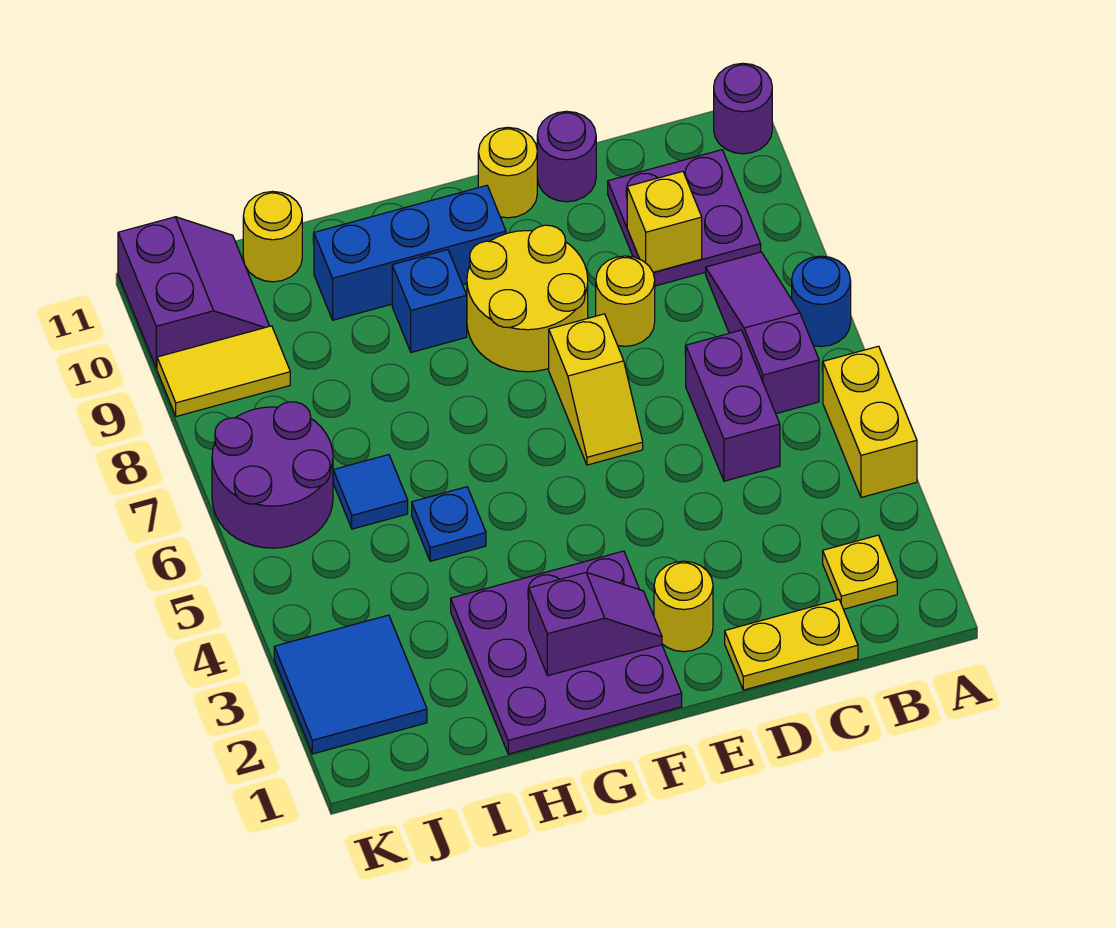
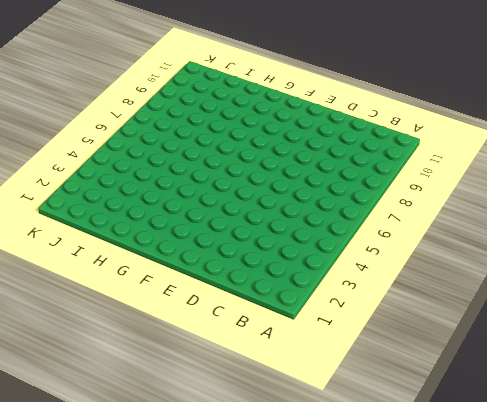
none -> yellow 1x2 brick [823,346,917,497]
none -> blue 1x1 round brick [792,256,851,347]
none -> purple 1x1 round brick [714,63,772,154]

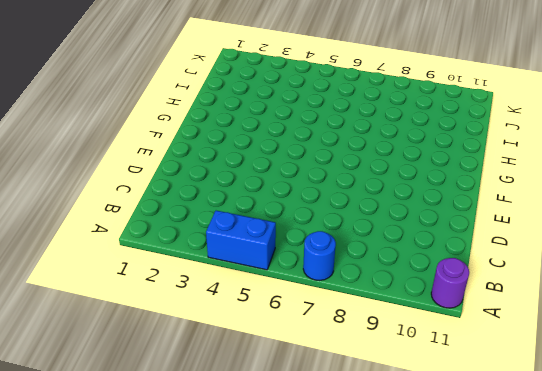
blue 1x2 brick [206,211,276,270] -> yellow 1x2 brick [823,346,917,497]
none -> yellow 1x1 plate [823,535,897,609]
none -> purple 1x3 slope [706,252,819,414]
none -> purple 2x2 plate [608,150,761,286]

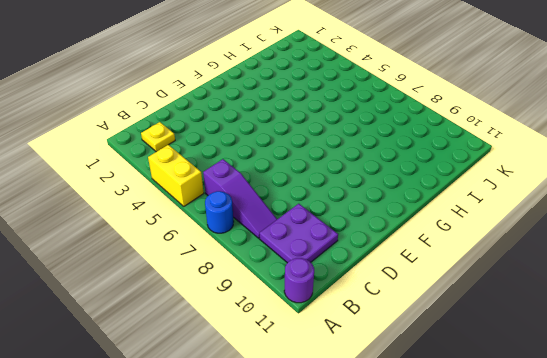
none -> yellow 1x2 plate [725,600,858,690]
none -> purple 1x2 brick [686,330,780,481]
none -> yellow 1x1 round brick [596,256,655,346]

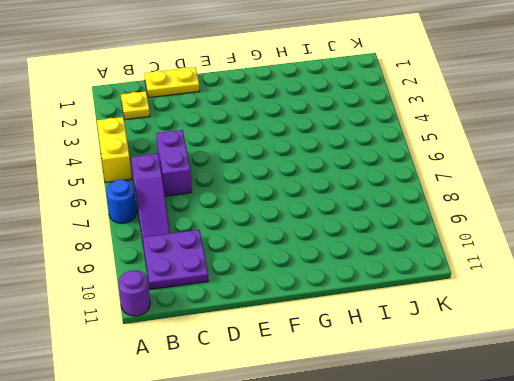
none -> yellow 1x1 round brick [596,256,655,346]
none -> purple 1x1 round brick [537,111,596,202]
none -> yellow 1x1 round brick [654,561,713,652]

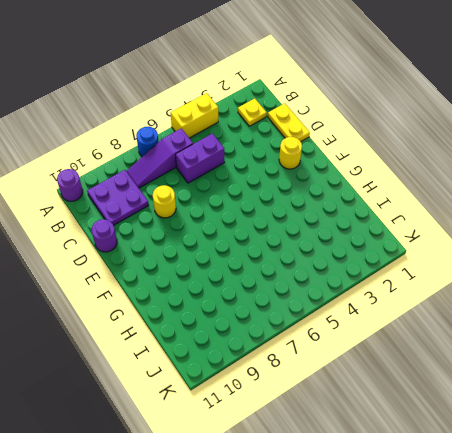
none -> yellow 1x2 slope [549,314,643,465]
none -> yellow 2x2 round brick [467,225,588,372]
none -> yellow 1x1 round brick [478,127,537,218]

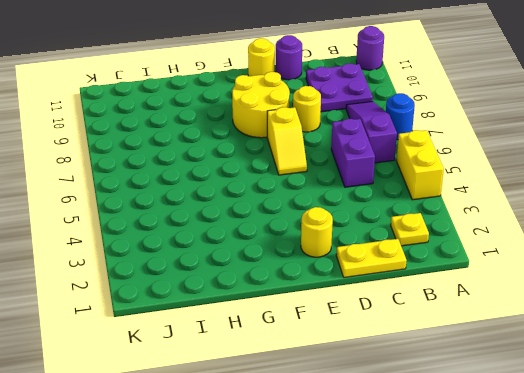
none -> purple 3x3 plate [451,551,682,754]
none -> blue 1x3 brick [314,185,506,320]
none -> blue 1x1 brick [392,250,467,352]

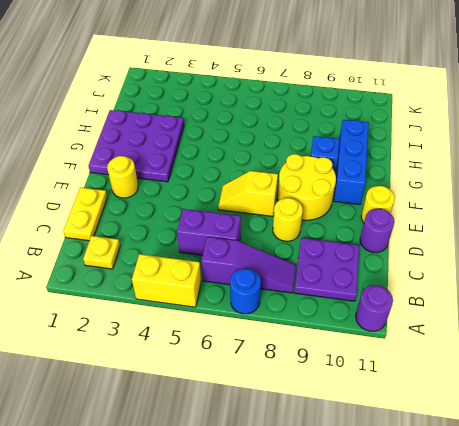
none -> blue 1x1 plate [412,487,486,561]
none -> blue 1x1 tile [333,455,408,529]
none -> yellow 1x1 round brick [243,191,302,282]

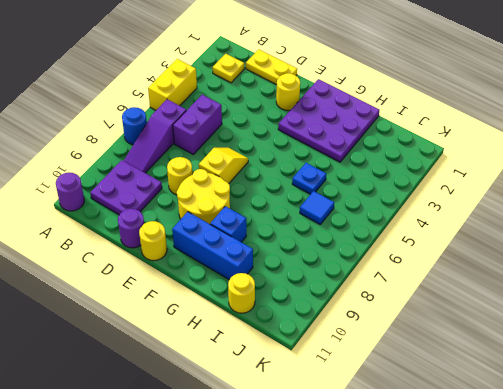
none -> blue 2x2 tile [274,615,427,754]
none -> purple 2x2 round brick [212,402,333,548]
none -> yellow 1x2 tile [157,326,290,416]

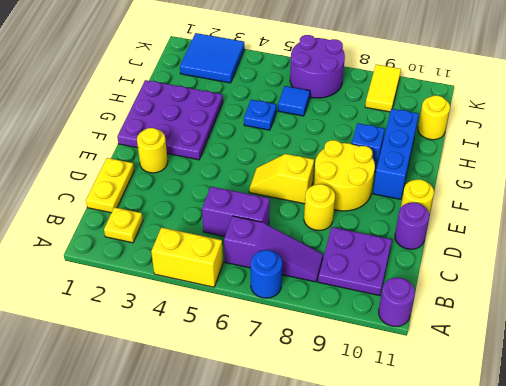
none -> purple 2x2 slope [118,217,269,368]
none -> yellow 1x1 brick [627,171,702,273]
none -> purple 1x2 slope [529,572,662,676]

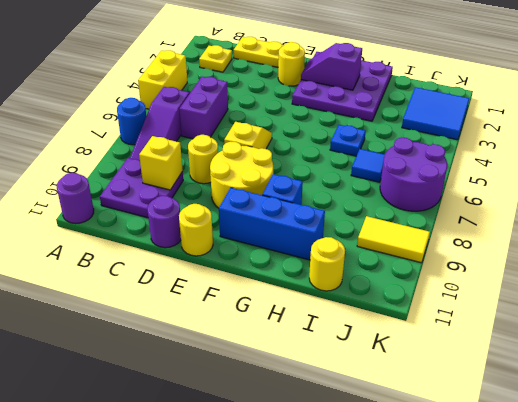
none -> purple 2x2 slope [118,217,269,368]

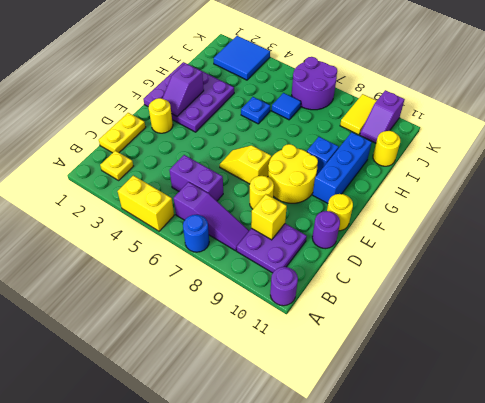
purple 1x2 slope [360,90,405,143] -> purple 2x2 slope [118,217,269,368]

